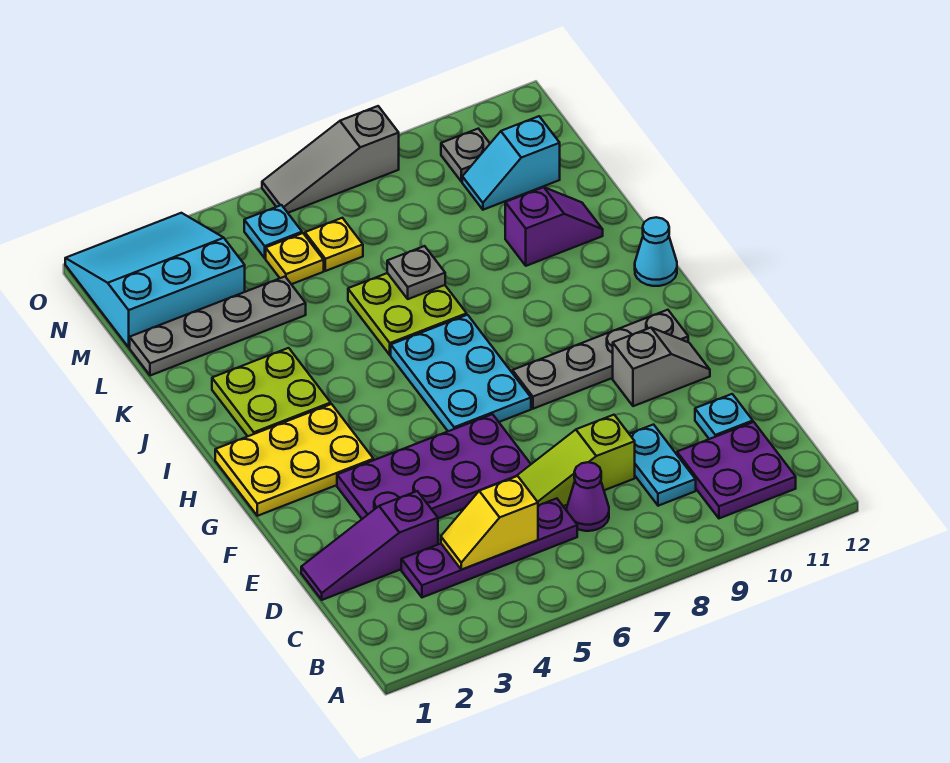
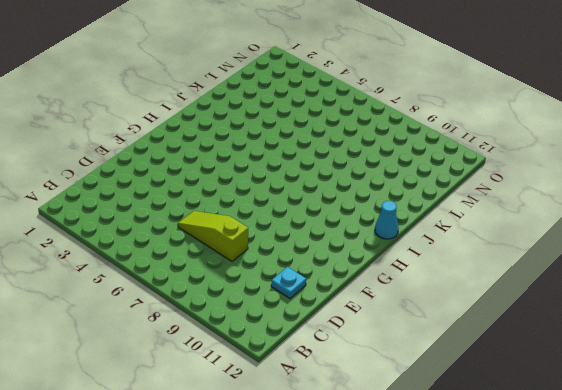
none -> purple 2x2 plate [677,422,796,518]
none -> purple 1x4 plate [401,499,577,597]
none -> purple 1x1 cone [567,462,609,531]

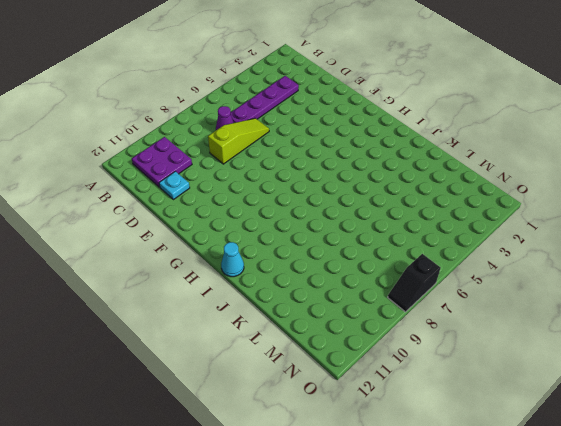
black 1x2 slope [388,254,441,312] -> grey 1x3 slope [262,106,399,213]
none -> cyan 1x2 plate [630,425,696,506]
none -> purple 1x3 slope [301,491,438,600]
none -> purple 2x4 plate [337,414,531,519]

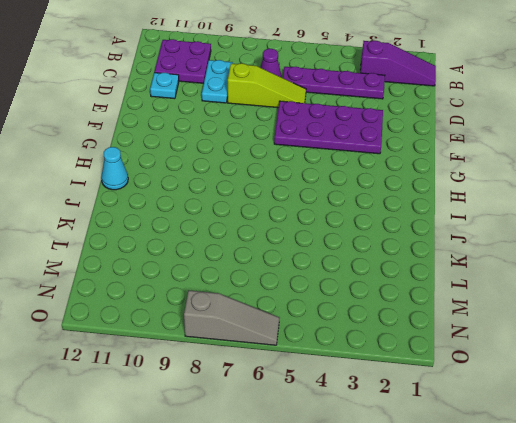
purple 1x3 slope [360,41,436,86] -> purple 1x3 slope moved to [301,491,438,600]
none -> grey 1x2 slope [613,328,710,406]
none -> yellow 2x3 plate [215,404,374,516]
none -> cyan 2x3 plate [391,315,531,431]

